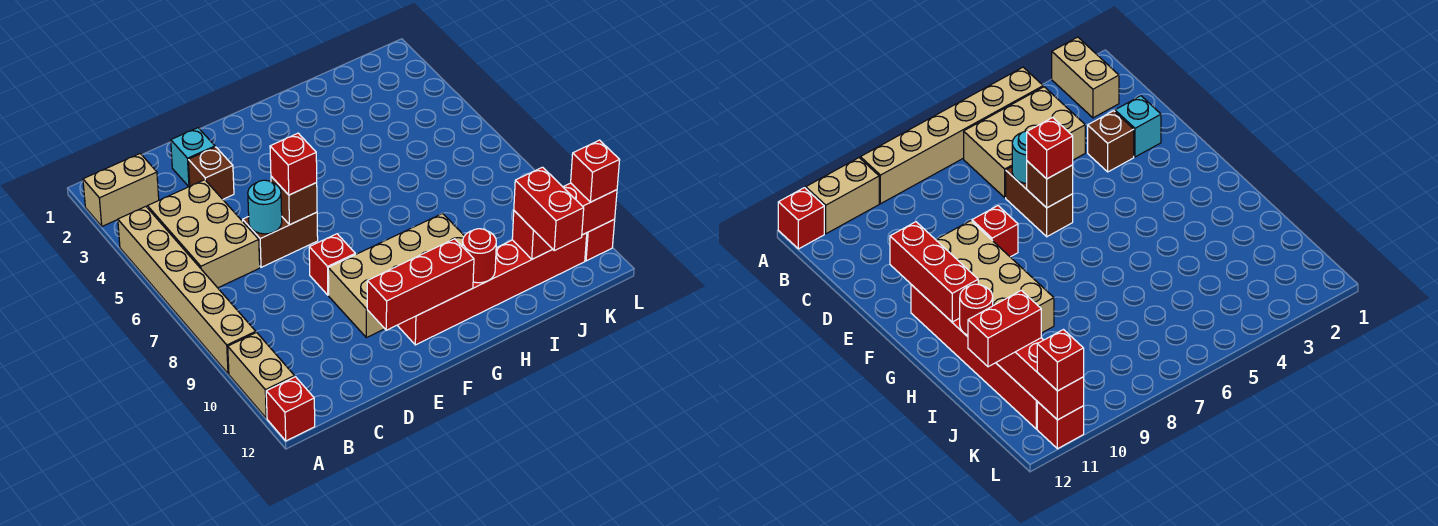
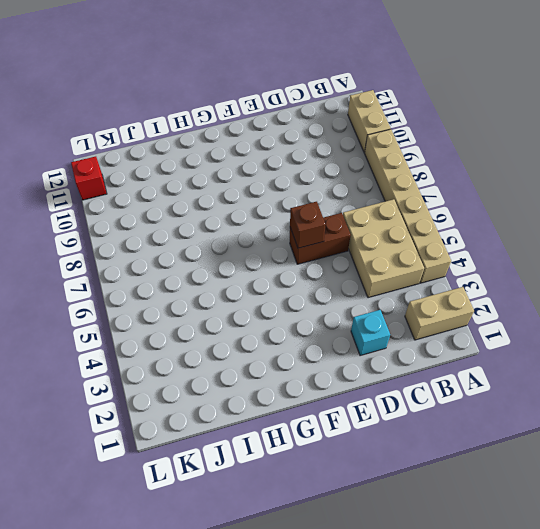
none -> red 1x1 brick [266,377,315,441]
none -> brown 1x1 brick [188,147,234,199]
none -> red 1x1 brick [309,234,355,295]

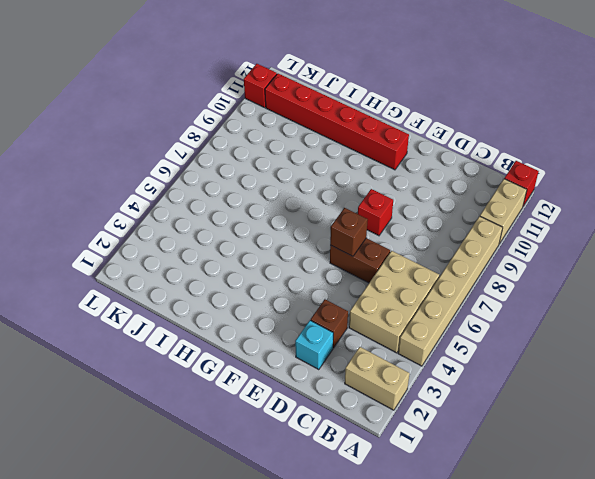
none -> tan 2x4 brick [328,213,464,338]
none -> cyan 1x1 round brick [248,180,282,234]
none -> red 1x3 brick [367,239,474,330]

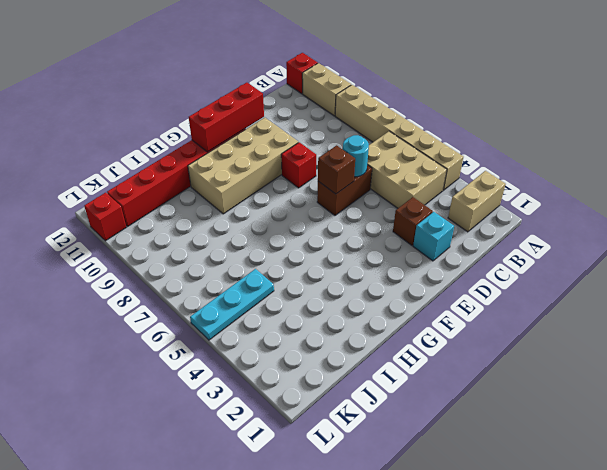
cyan 1x3 plate [190,269,274,340] -> none
none -> red 1x1 round brick [462,229,496,283]
none -> red 1x3 brick [512,183,617,259]
none -> red 1x1 brick [270,133,317,195]

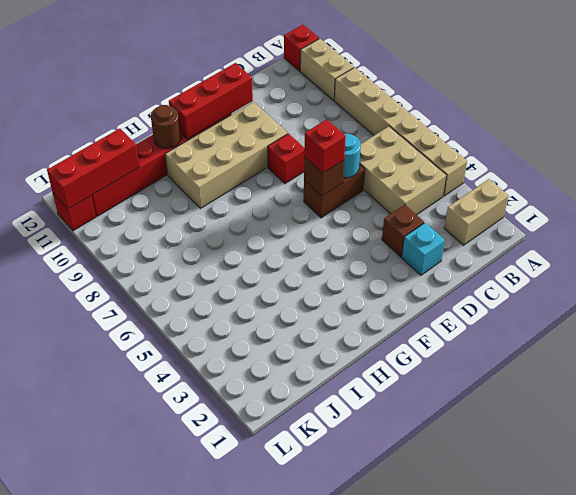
brown 1x1 round brick [151,105,181,149] -> red 1x1 round brick [462,229,496,283]
none -> red 1x2 brick [514,167,584,251]
none -> red 1x1 brick [571,140,620,202]

